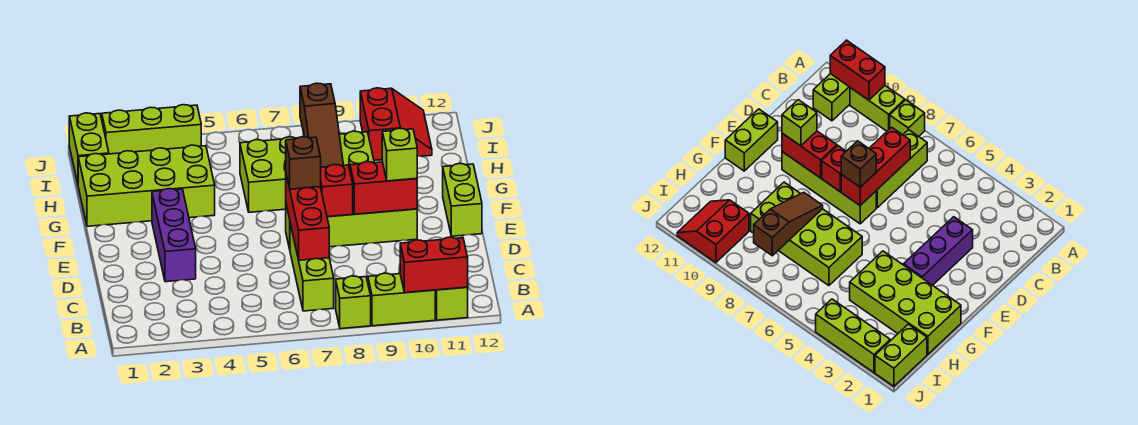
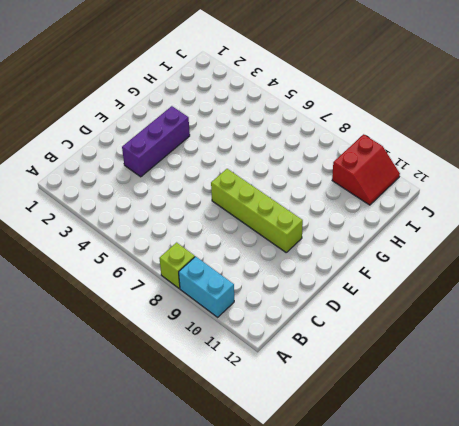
cyan 1x2 brick [179,256,234,317] -> lime 1x2 brick [368,273,435,326]
none -> lime 1x2 brick [435,287,468,320]
none -> lime 1x3 brick [290,224,334,311]
none -> lime 1x2 brick [443,164,482,236]

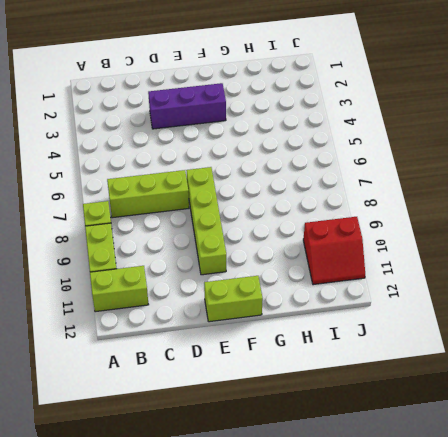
none -> lime 2x4 brick [78,145,215,226]
none -> lime 2x4 brick [240,131,374,212]
none -> lime 1x2 brick [69,113,109,183]

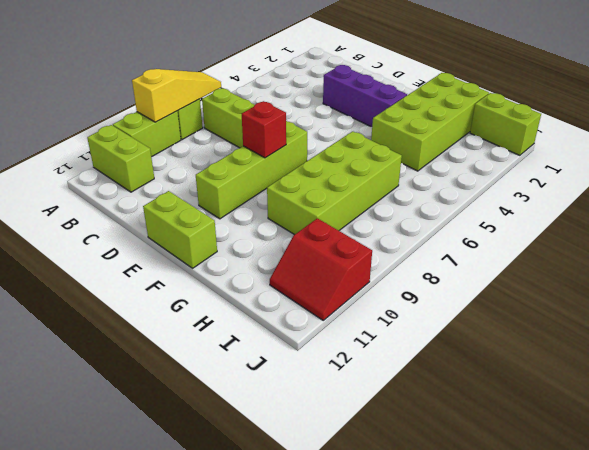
yellow 1x3 slope [132,69,221,122] -> none
none -> lime 1x3 brick [102,105,201,154]
none -> red 1x2 brick [400,237,468,293]
none -> red 1x3 brick [286,175,329,260]

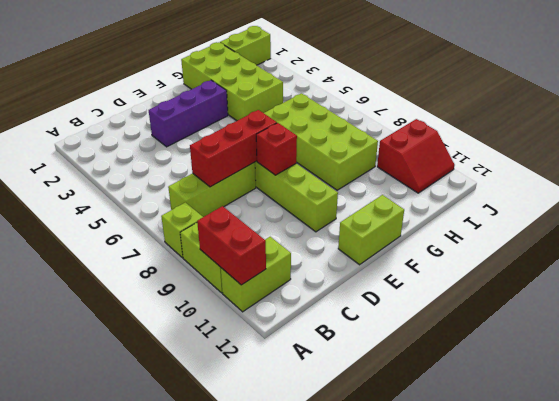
none -> lime 1x3 brick [102,105,201,154]
none -> red 1x2 brick [350,162,417,214]
none -> brown 1x3 slope [300,83,343,167]

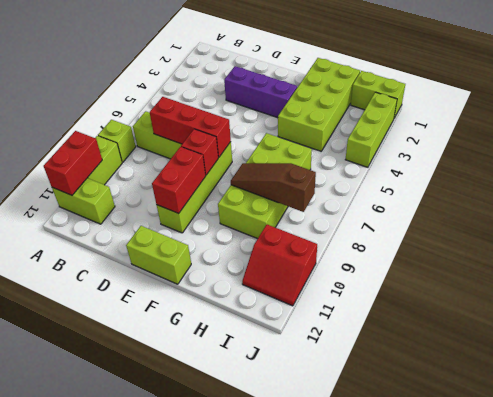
none -> brown 1x1 brick [286,137,321,189]
none -> lime 1x1 brick [382,128,417,181]

